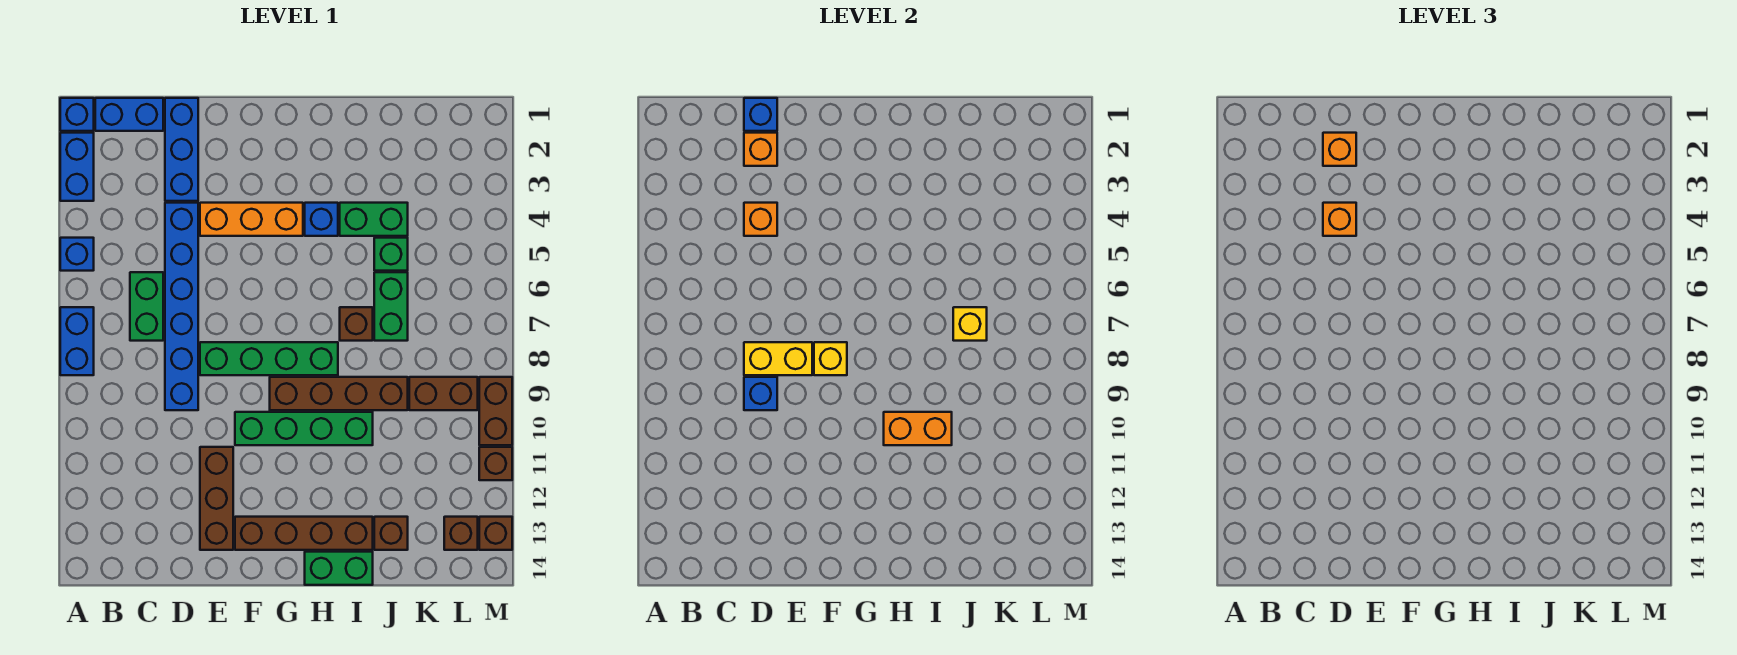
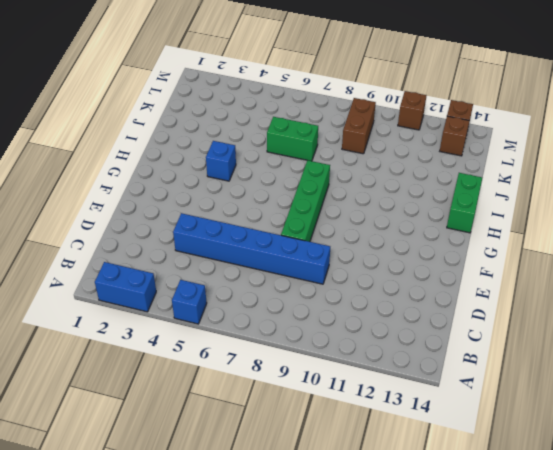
none -> blue 1x1 brick [60,98,94,131]
none -> blue 1x2 brick [60,307,94,375]
none -> blue 1x2 brick [95,98,163,131]
none -> green 1x2 brick [130,272,163,341]

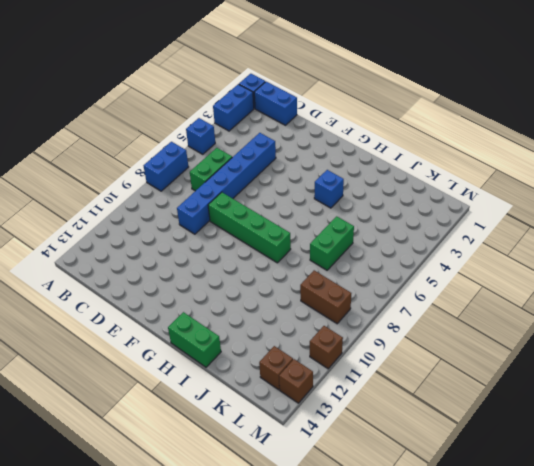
none -> blue 1x3 brick [165,98,198,201]
none -> orange 1x3 brick [200,203,303,236]
none -> brown 1x3 brick [200,447,233,550]
none -> green 1x4 brick [235,412,373,445]

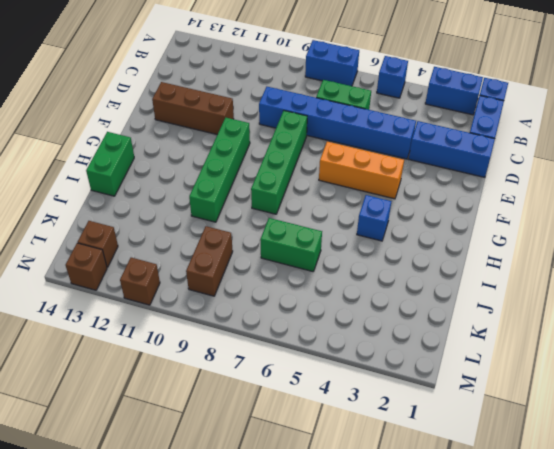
orange 1x3 brick [319,142,404,199] -> orange 1x3 brick turned to [200,203,303,236]
none -> brown 1x4 brick [235,517,373,550]
none -> brown 1x4 brick [270,377,408,410]
none -> green 1x2 brick [340,203,408,236]
none -> brown 1x1 brick [340,307,373,341]

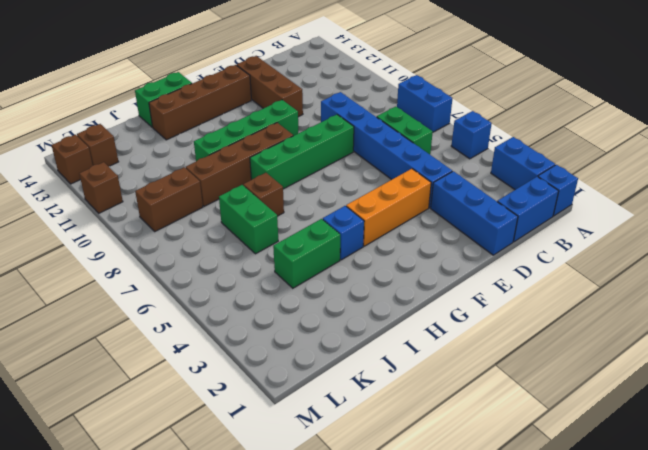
none -> green 1x1 brick [374,238,408,271]
none -> brown 1x1 brick [374,517,408,550]
none -> brown 1x2 brick [479,377,512,445]
none -> blue 1x1 brick [744,98,777,131]

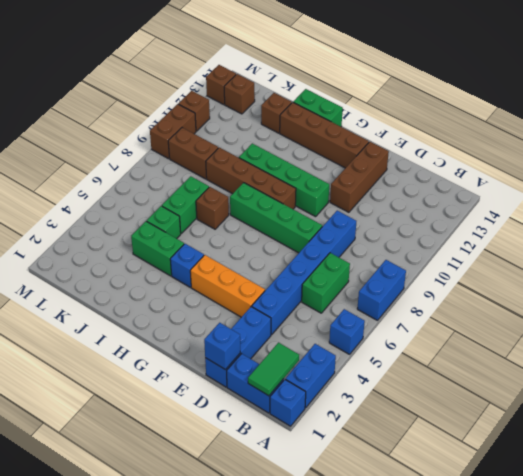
green 1x2 tile [248,342,299,396] -> none
none -> orange 1x1 brick [744,133,777,166]
none -> orange 1x1 brick [744,203,777,236]
none -> yellow 1x2 brick [744,342,812,375]
none -> blue 1x1 brick [744,377,777,410]

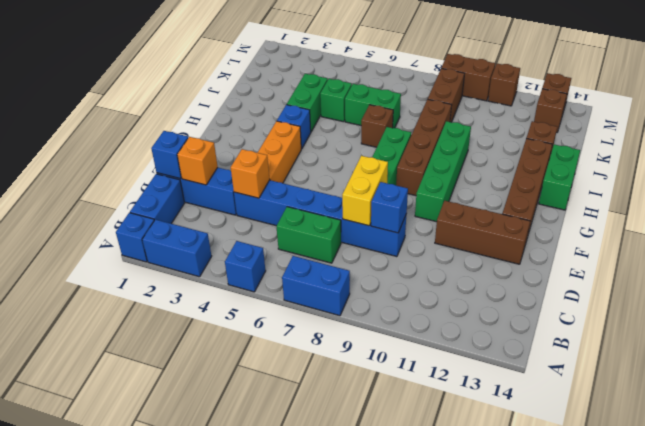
none -> yellow 1x1 brick [814,342,847,375]
none -> orange 1x2 brick [884,412,952,445]
none -> yellow 1x1 brick [953,307,987,341]
none -> orange 1x1 brick [1323,133,1356,166]

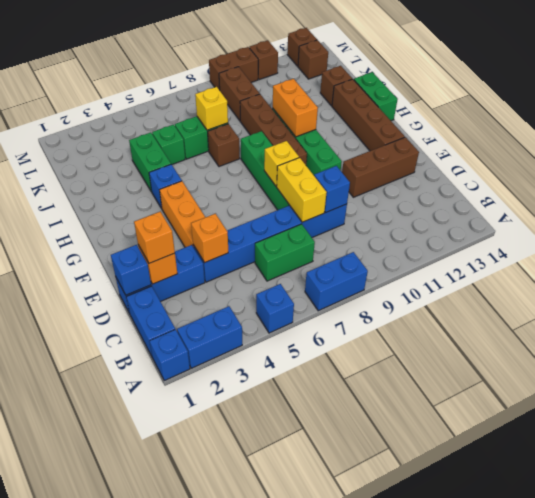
none -> orange 1x1 brick [1323,203,1356,236]

